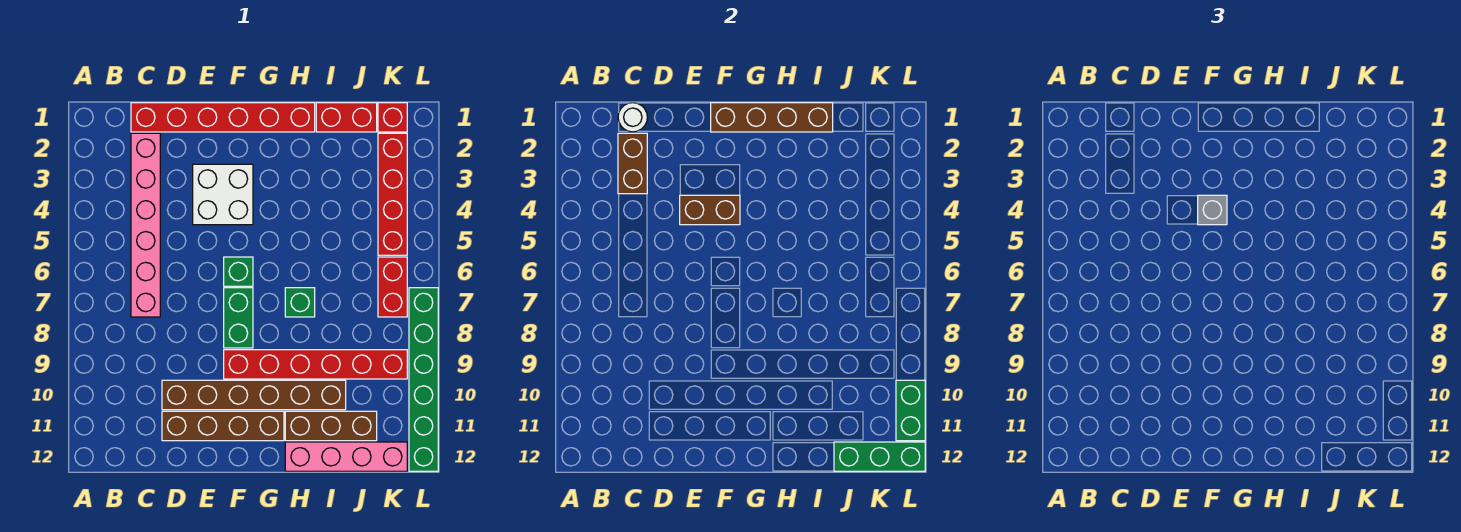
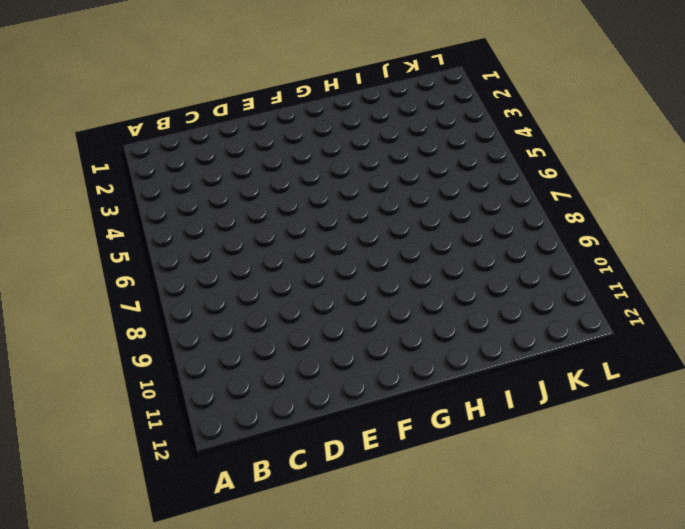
none -> red 1x6 brick [131,103,315,132]
none -> pink 1x6 brick [131,133,160,317]
none -> brown 1x6 brick [162,380,346,410]

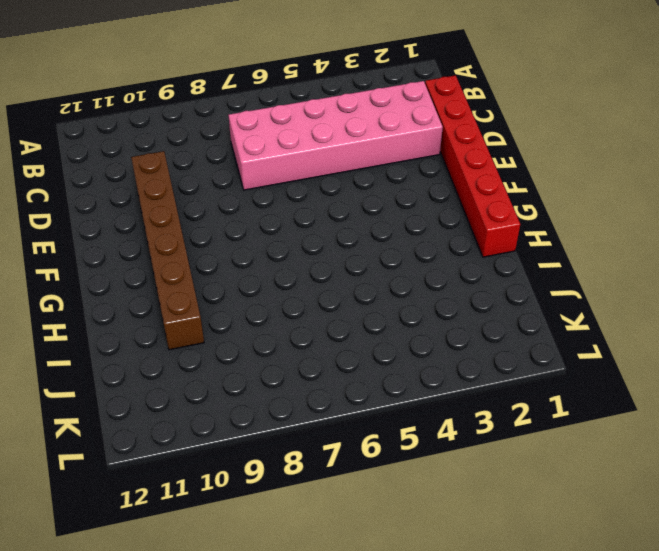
pink 2x6 brick [228,81,443,190] -> pink 1x6 brick [131,133,160,317]
none -> brown 1x4 brick [162,411,284,441]
none -> white 2x2 brick [193,164,253,225]
none -> green 1x1 brick [224,257,253,286]

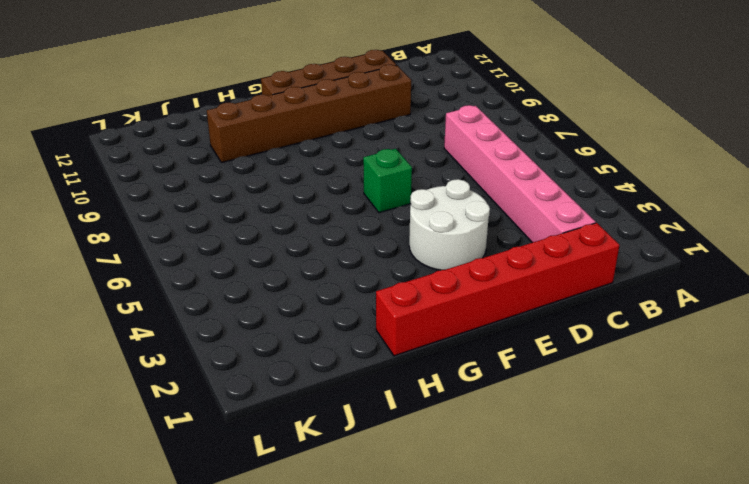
white 2x2 round brick [409,179,490,270] -> white 2x2 brick [193,164,253,225]
none -> green 1x2 brick [224,288,253,348]
none -> red 1x6 brick [224,350,407,379]
none -> green 1x1 brick [285,288,315,317]

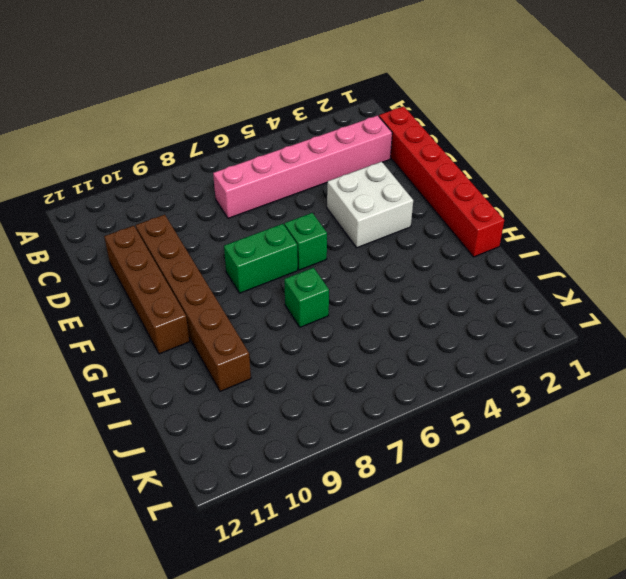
none -> red 1x6 brick [224,350,407,379]
none -> brown 1x3 brick [285,411,377,441]
none -> pink 1x4 brick [285,442,407,471]

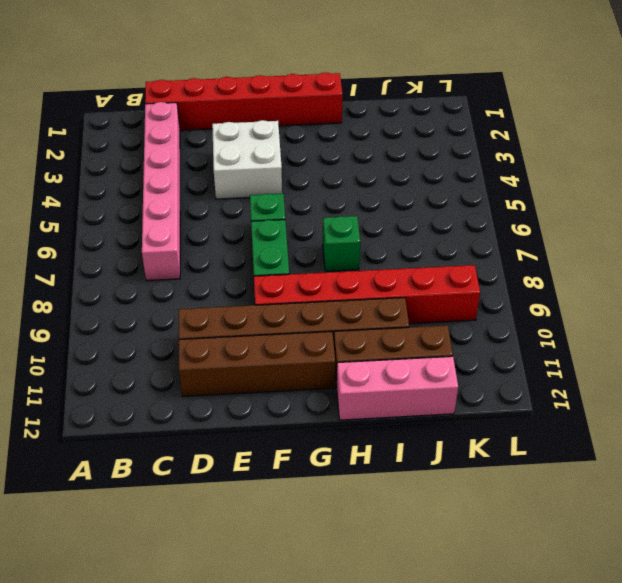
pink 1x3 brick [337,356,458,420] -> pink 1x4 brick [285,442,407,471]
none -> red 1x2 brick [316,103,377,132]
none -> red 1x1 brick [378,103,407,132]
none -> red 1x4 brick [378,133,407,255]

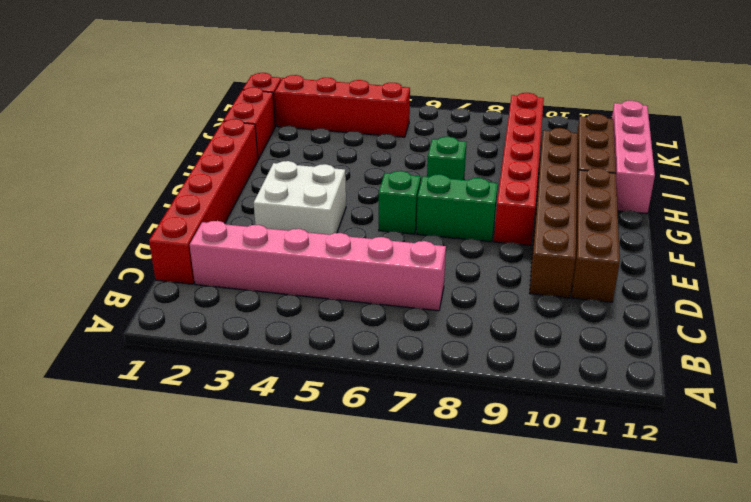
none -> red 1x2 brick [378,257,407,317]
none -> green 1x6 brick [409,288,438,471]
none -> white 1x1 round brick [618,103,647,132]

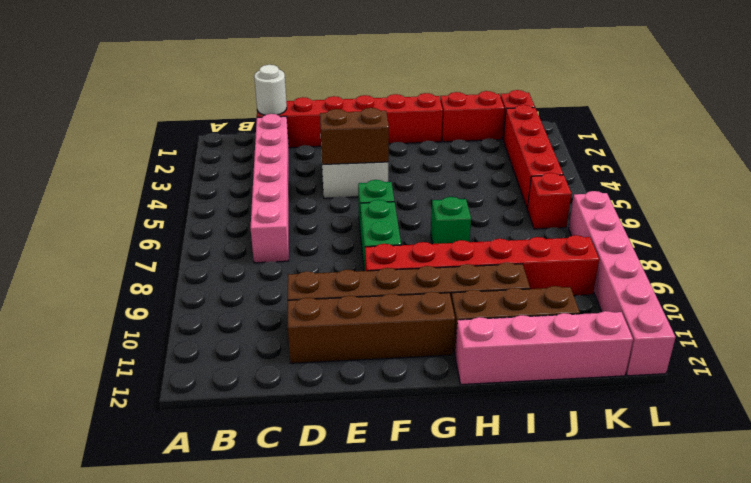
red 1x1 brick [527,173,572,229] -> red 1x2 brick [378,257,407,317]
pink 1x6 brick [569,191,676,376] -> green 1x6 brick [409,288,438,471]
none -> brown 1x2 brick [618,133,647,194]
none -> brown 1x4 brick [711,103,833,132]
none -> green 1x3 brick [834,442,925,471]

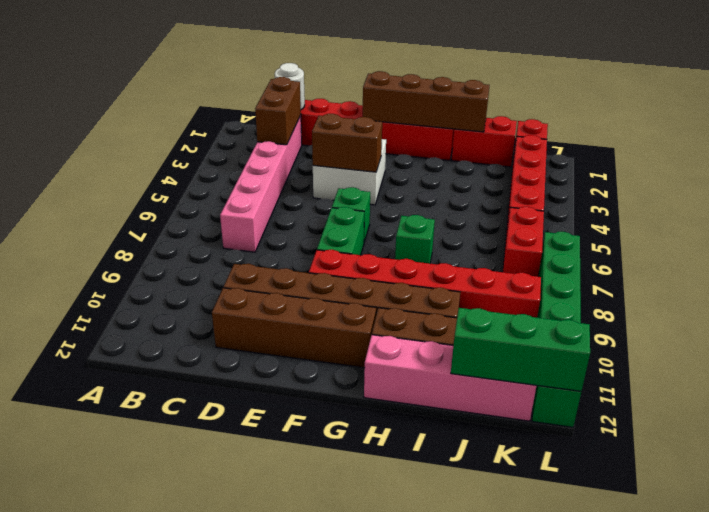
none -> green 1x2 brick [896,380,925,441]
none -> grey 1x1 brick [1198,195,1227,225]

